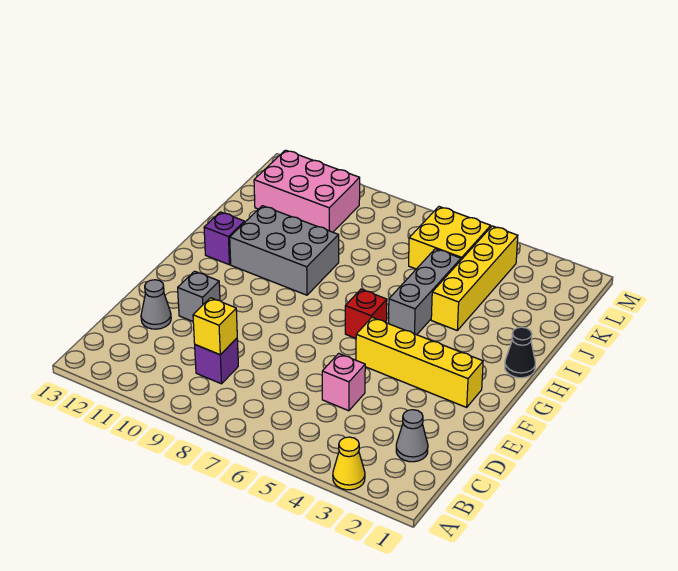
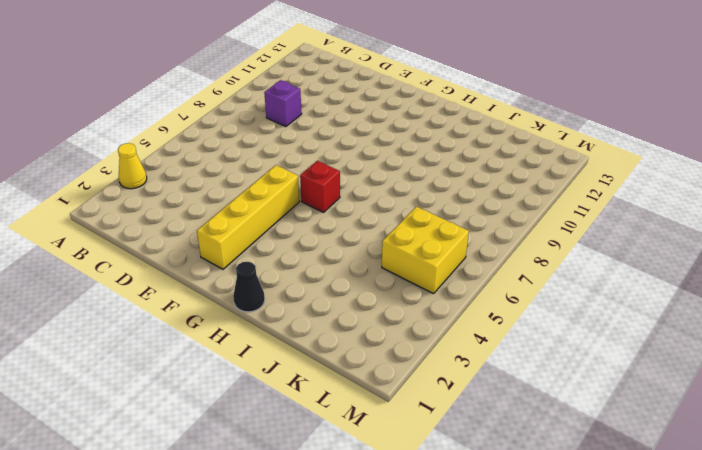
none -> grey 1x1 cone [396,410,428,462]
none -> pink 1x1 brick [322,353,365,411]
none -> grey 1x1 cone [141,280,171,329]

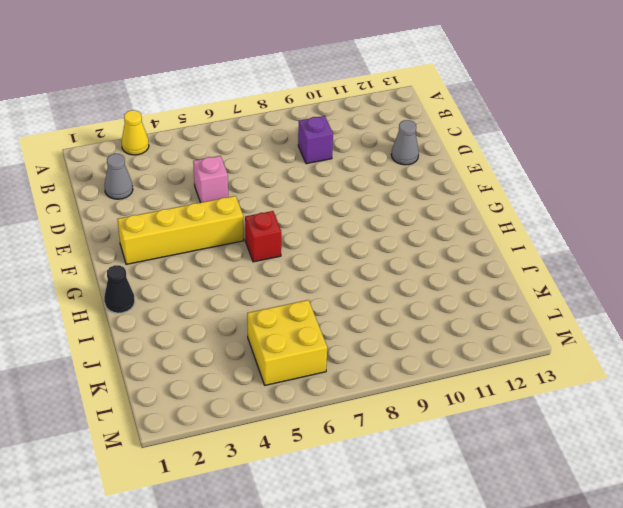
none -> grey 1x1 brick [178,271,220,321]
none -> grey 1x3 brick [389,249,461,335]
none -> grey 2x3 brick [230,206,339,295]

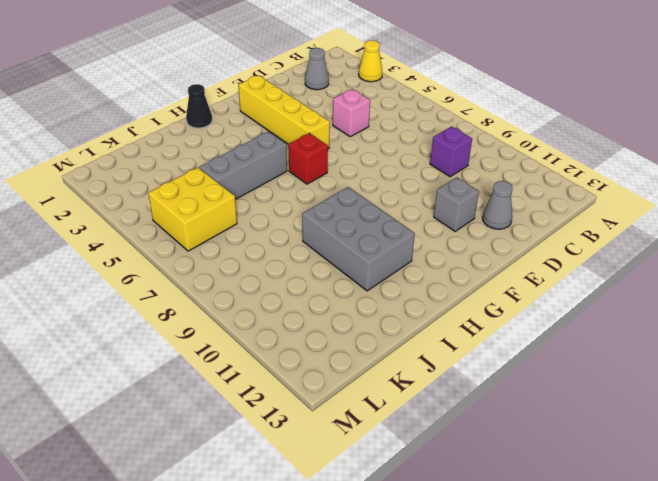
none -> purple 1x1 brick [204,212,245,265]
none -> yellow 1x4 brick [431,226,518,330]
none -> pink 2x3 brick [254,150,360,232]

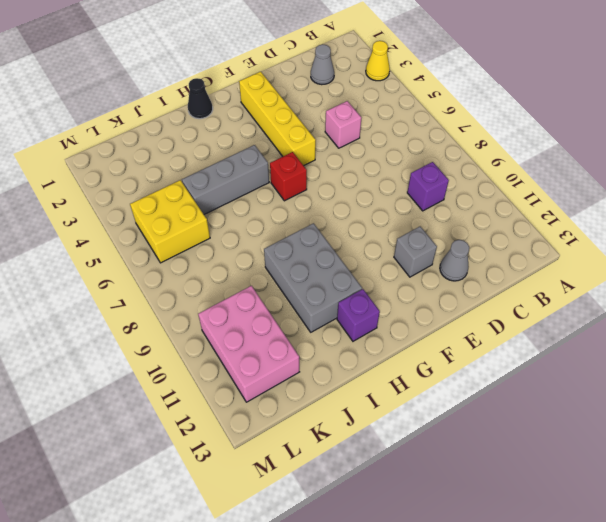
none -> yellow 1x4 brick [431,226,518,330]
none -> yellow 1x1 brick [193,298,237,355]

